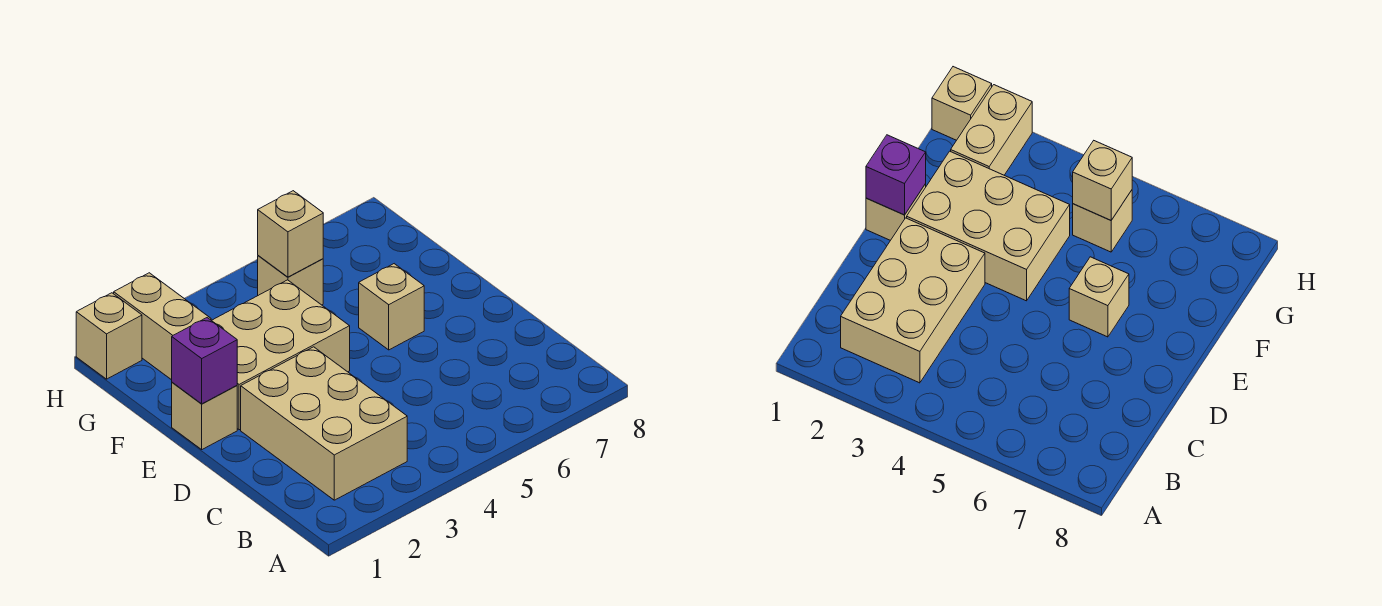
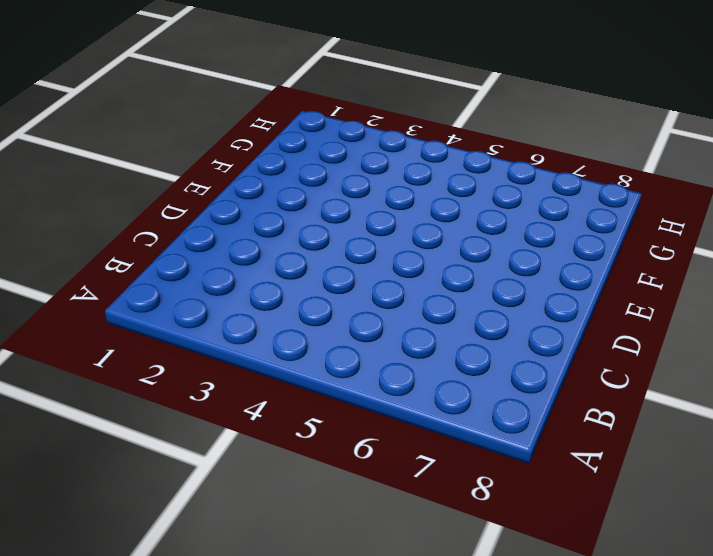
none -> tan 2x3 brick [241,347,407,500]
none -> tan 1x1 brick [172,382,237,449]

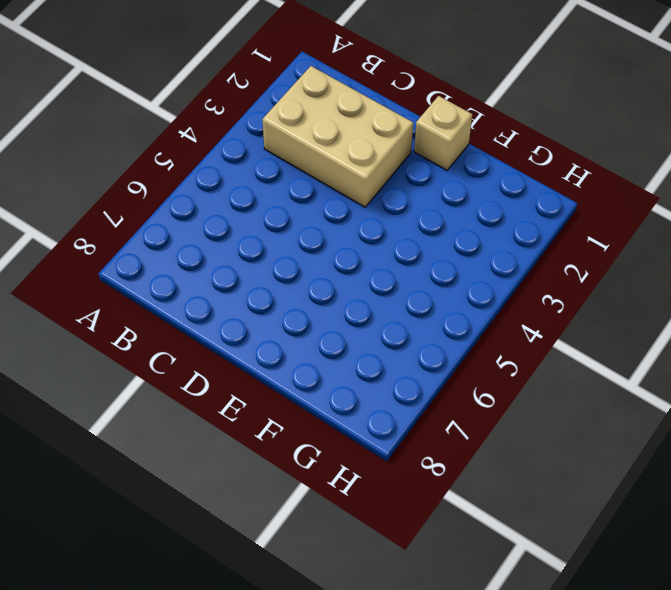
none -> tan 2x3 brick [211,280,350,430]
none -> tan 1x1 brick [359,264,424,350]

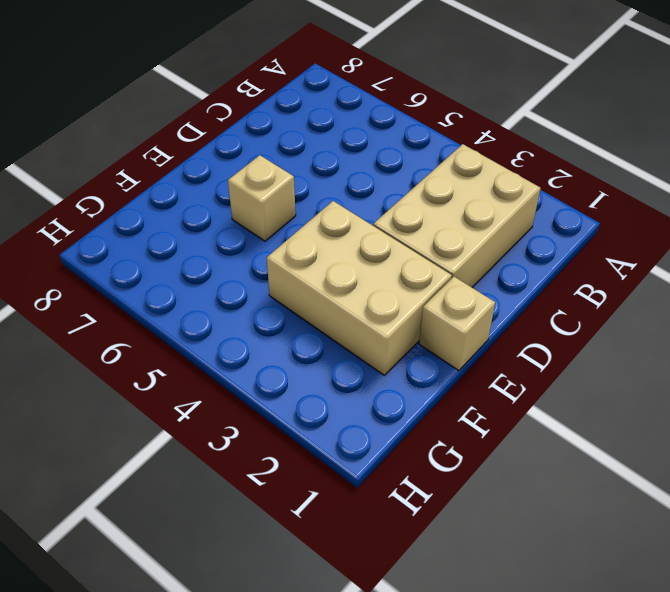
none -> tan 1x2 brick [114,273,211,380]
none -> tan 1x1 brick [258,256,323,305]

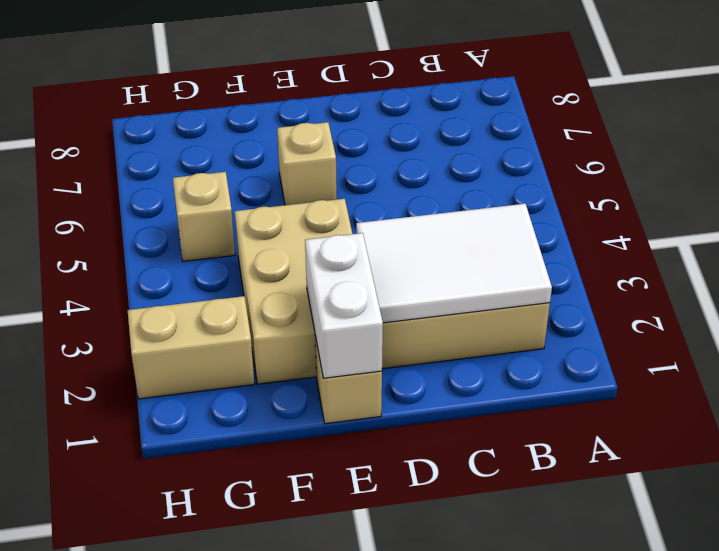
white 2x3 tile [356,204,552,323] -> none
white 1x2 brick [305,233,383,378] -> purple 1x1 brick [172,318,237,404]
none -> tan 1x1 brick [76,293,142,379]
none -> tan 1x1 brick [258,191,323,277]

